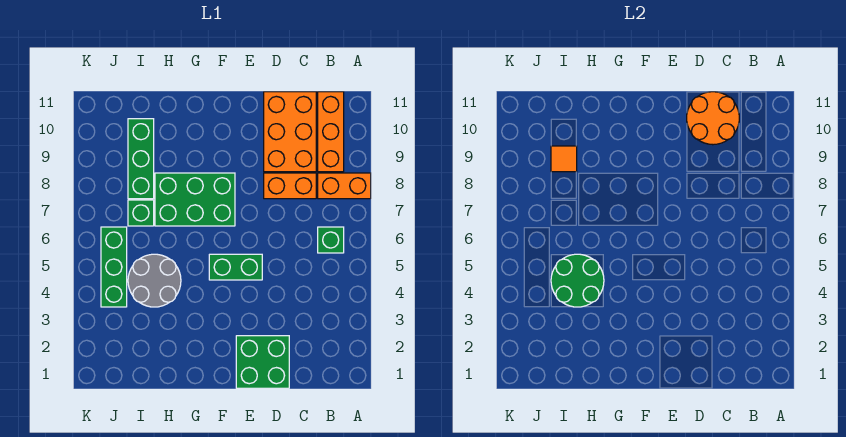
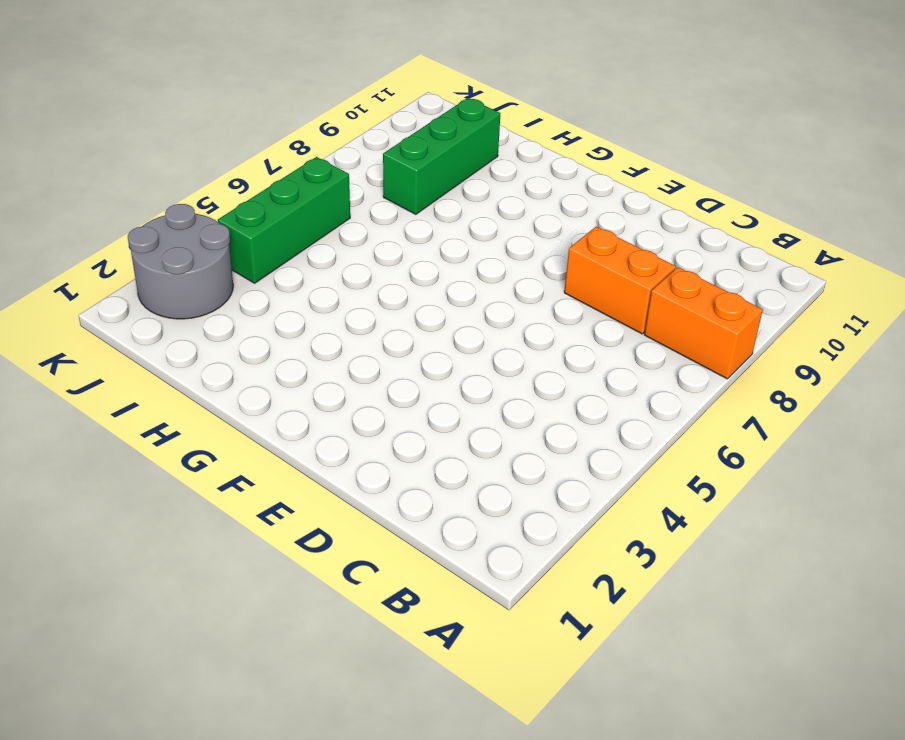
grey 2x2 round brick [128,204,233,319] -> grey 2x2 round brick moved to [128,254,181,307]
none -> green 1x1 brick [318,227,344,253]
none -> orange 1x3 brick [318,92,344,172]
none -> orange 2x3 brick [264,92,316,172]

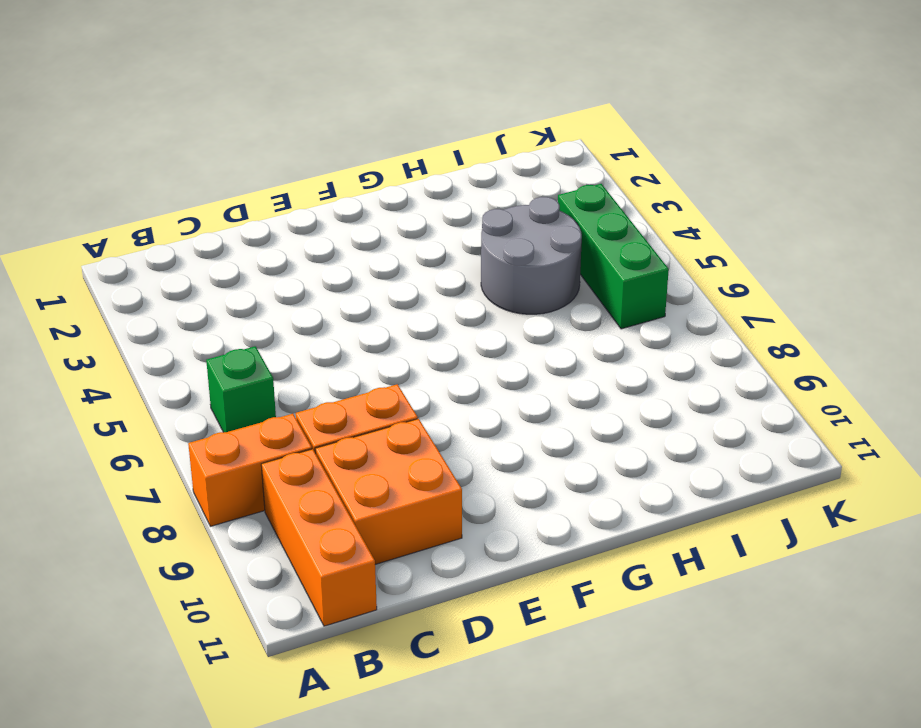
orange 2x2 brick [315,419,462,564] -> orange 2x3 brick [264,92,316,172]
none -> green 2x2 brick [236,336,289,388]
none -> green 1x2 brick [209,254,262,280]
none -> green 2x3 brick [155,173,235,226]

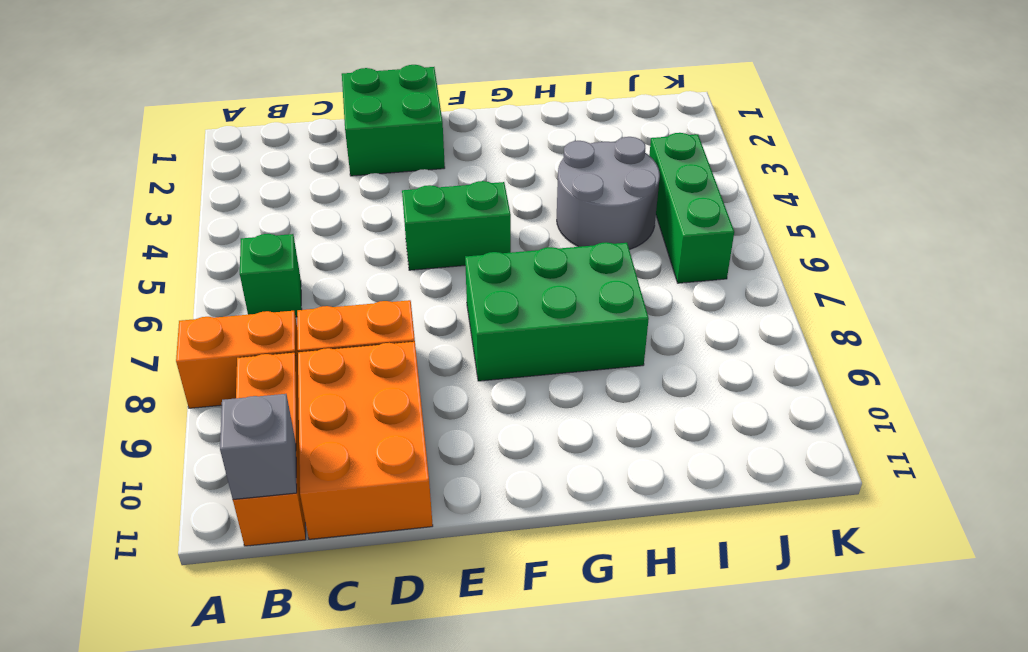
grey 1x1 brick [220,394,297,499] -> none
none -> green 1x1 brick [128,200,154,226]
none -> green 1x3 brick [128,119,154,199]
none -> orange 2x2 round brick [687,92,739,145]

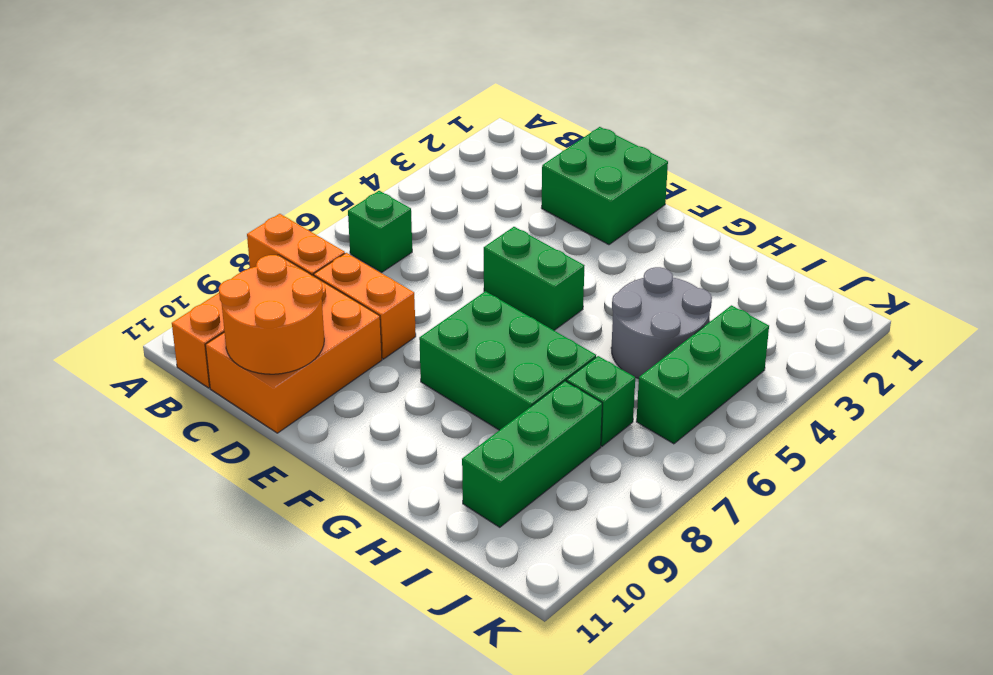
none -> green 2x2 round brick [551,254,604,307]
none -> orange 1x1 tile [551,146,577,172]

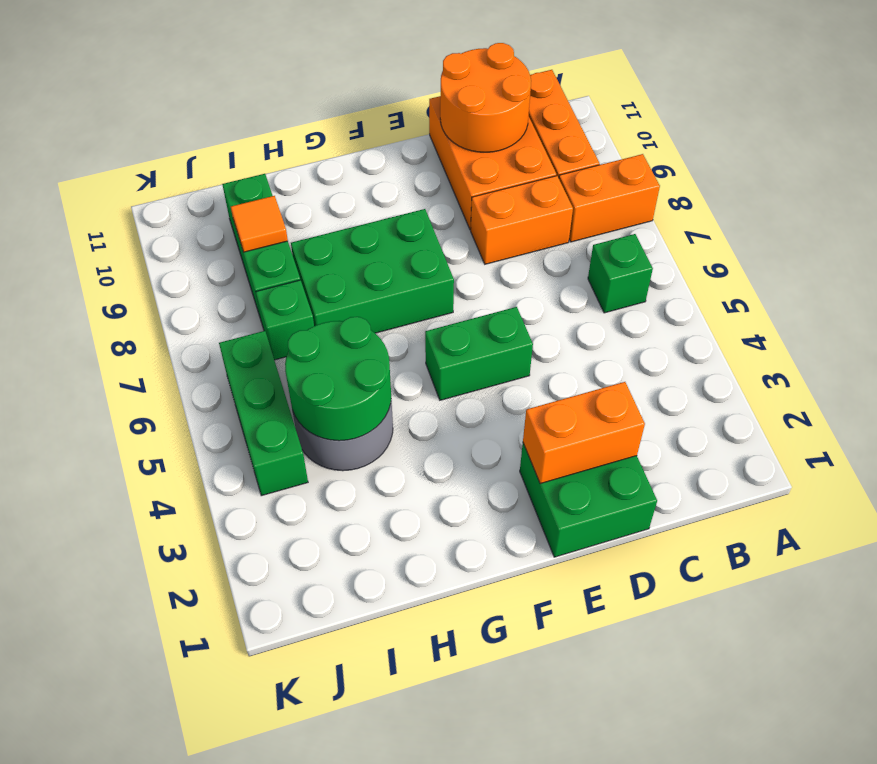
orange 1x2 brick [523,382,645,484] -> none

